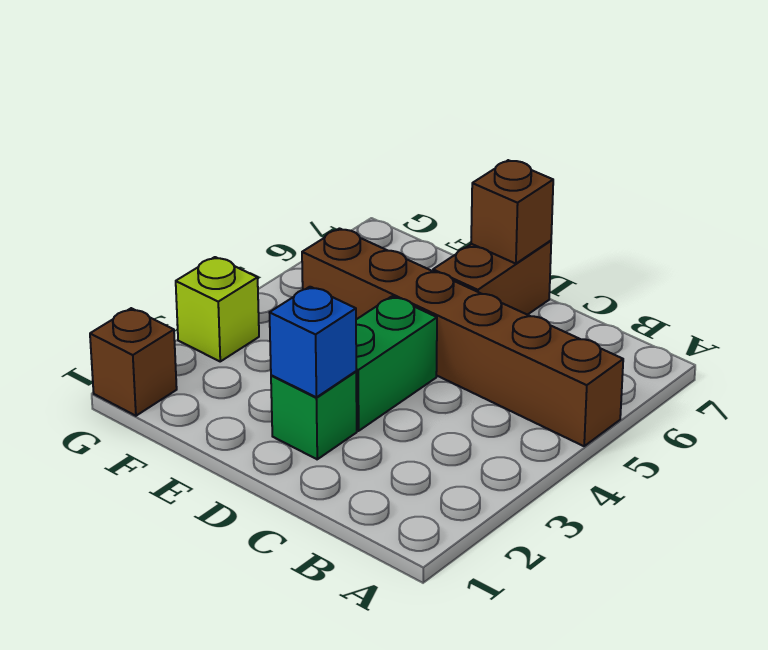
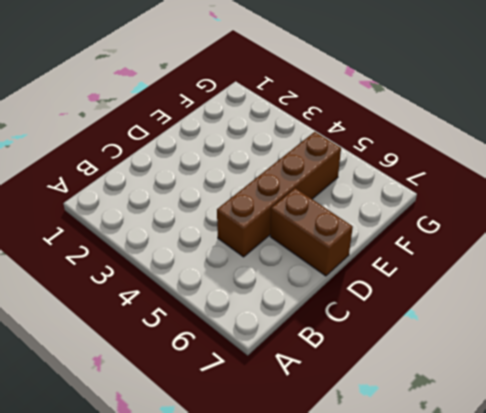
brown 1x4 brick [217,132,341,257] -> brown 1x6 brick [302,229,623,446]
none -> green 1x1 brick [271,371,357,459]
none -> green 1x2 brick [356,296,437,431]

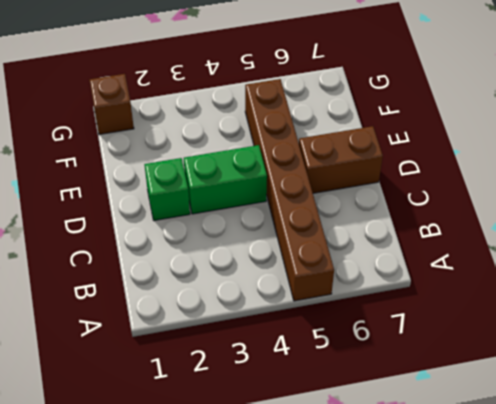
none -> lime 1x1 brick [176,257,259,361]
none -> blue 1x1 brick [269,287,356,397]

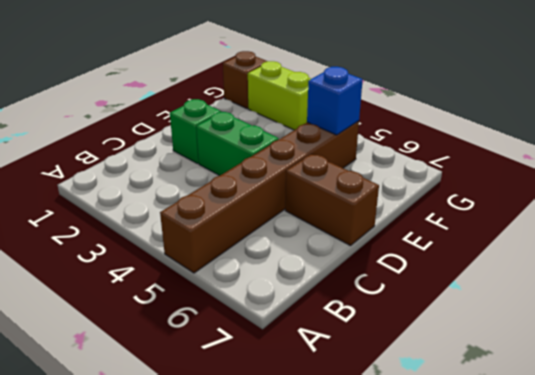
blue 1x1 brick [307,67,363,135] -> blue 1x1 brick moved to [269,287,356,397]
lime 1x2 brick [248,61,311,130] -> lime 1x1 brick [176,257,259,361]
none -> brown 1x1 brick [471,160,553,264]

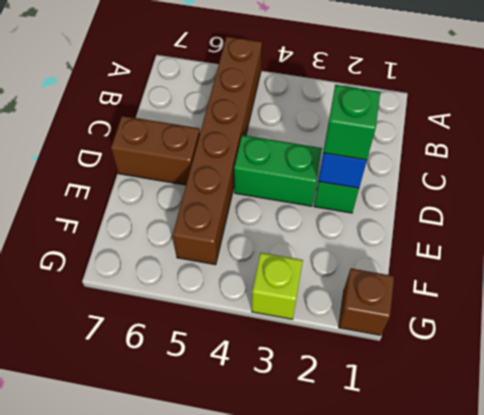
green 1x1 brick [323,85,380,160] -> none
none -> brown 1x1 brick [471,160,553,264]

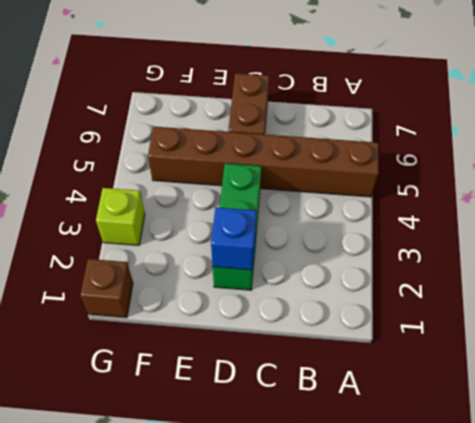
none -> brown 1x1 brick [471,160,553,264]

